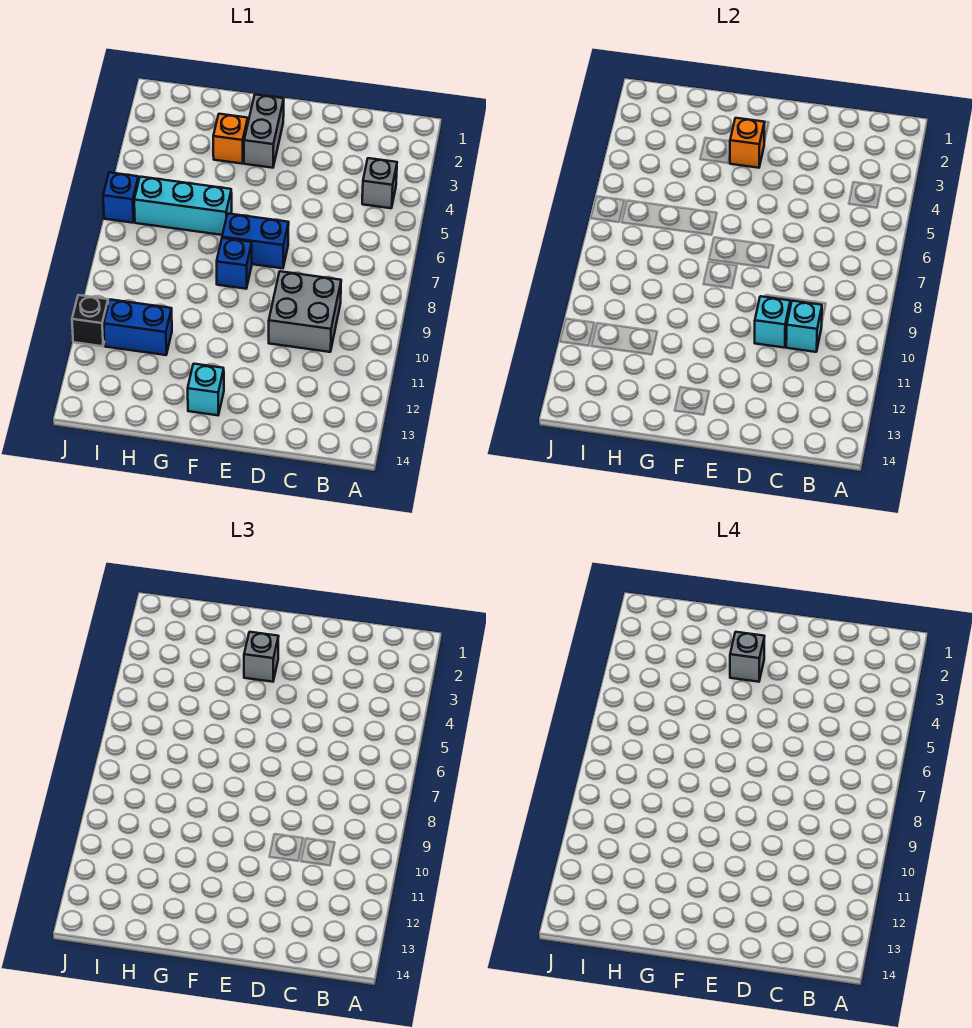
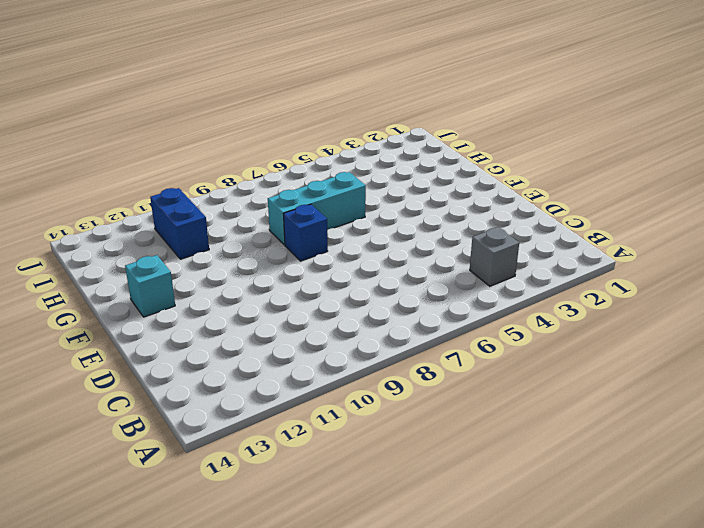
cyan 1x3 brick [268,172,366,245] -> cyan 1x3 brick turned to [134,177,232,235]
none -> grey 2x2 brick [269,271,341,352]
none -> blue 1x2 brick [222,214,289,268]
none -> grey 1x2 brick [244,95,284,168]

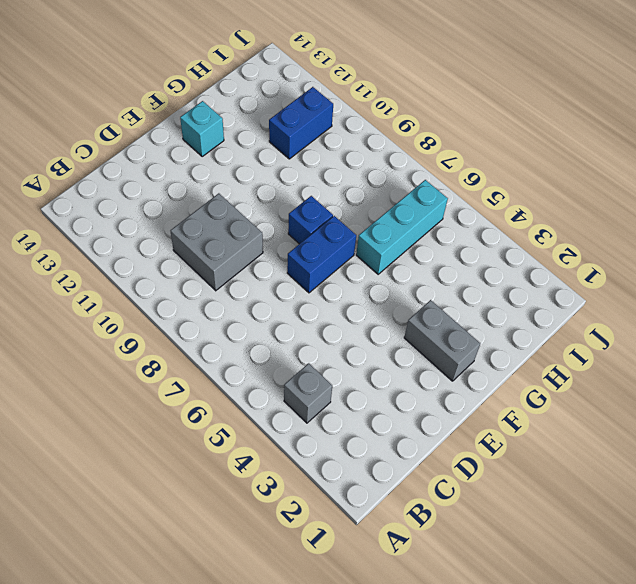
none -> orange 1x1 brick [213,114,248,164]
none -> blue 1x1 brick [103,172,139,223]
none -> black 1x1 brick [72,295,108,346]

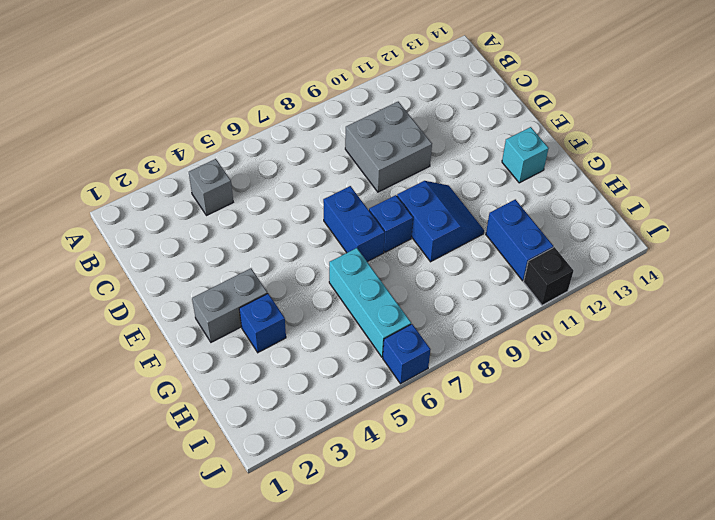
blue 2x2 slope [397,181,484,262] -> none
blue 1x1 brick [239,293,286,352] -> orange 1x1 brick [213,114,248,164]
none -> cyan 1x1 brick [786,301,822,352]
none -> cyan 1x1 brick [755,296,790,348]
none -> orange 1x1 brick [730,118,765,168]

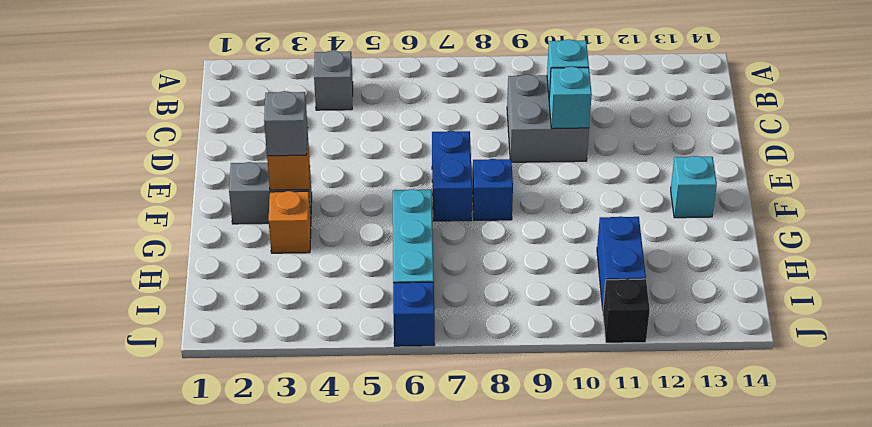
none -> grey 1x1 brick [730,632,765,682]

